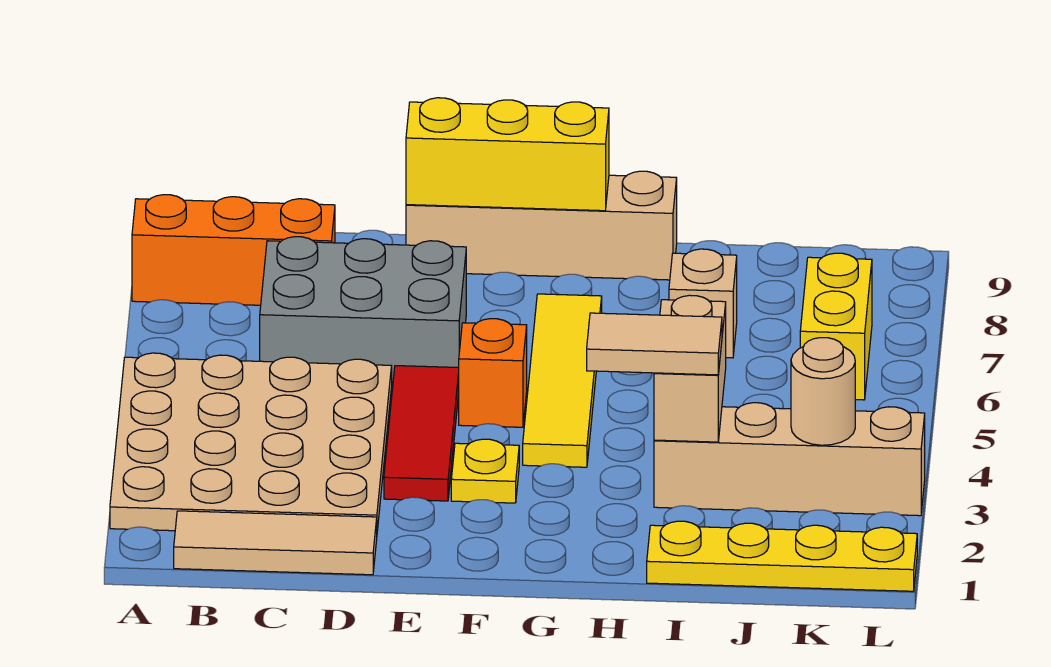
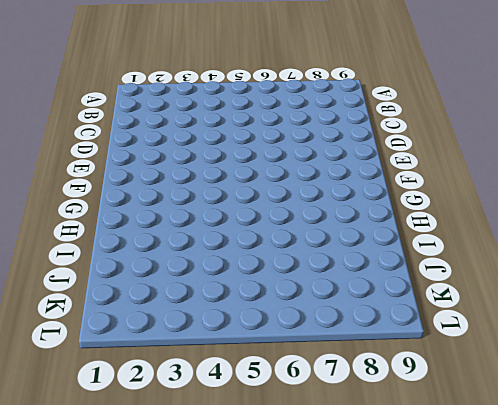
none -> tan 4x4 plate [110,353,392,531]
none -> orange 1x3 brick [132,195,335,305]
none -> tan 1x3 tile [174,511,377,575]

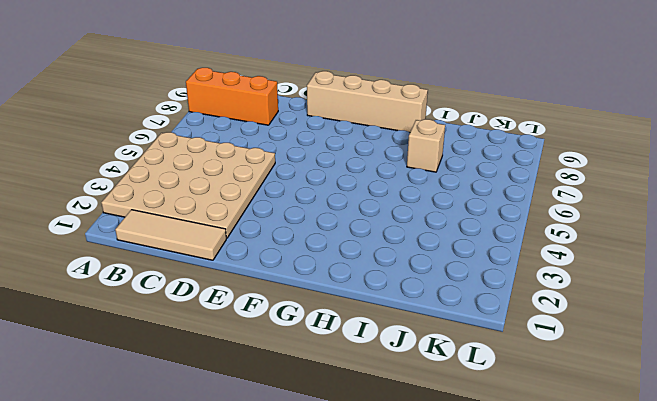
none -> grey 2x3 brick [260,237,466,385]
none -> red 1x3 tile [384,366,459,501]
none -> yellow 1x1 plate [451,439,519,503]

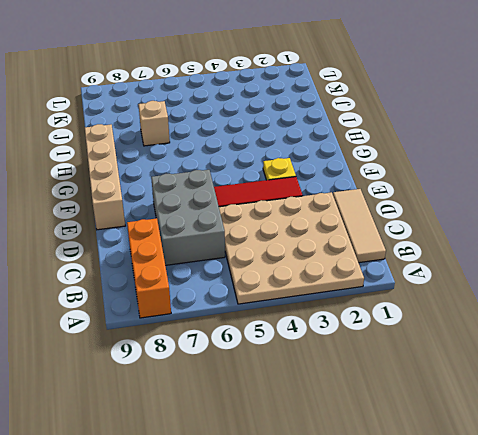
none -> orange 1x1 brick [459,319,527,427]
none -> yellow 1x4 tile [523,294,602,467]
none -> yellow 1x4 plate [647,521,917,591]

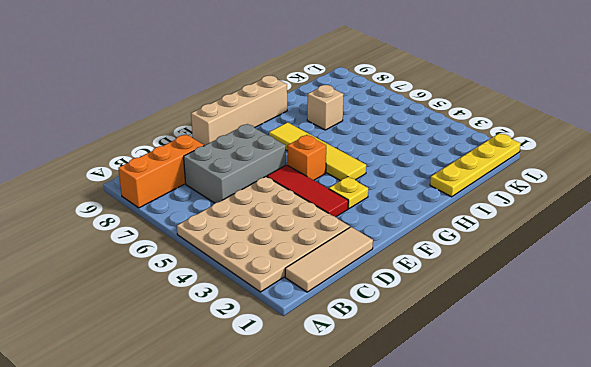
none -> tan 1x4 brick [654,403,925,516]
none -> yellow 1x2 brick [800,253,872,400]
none -> yellow 1x3 brick [406,98,609,211]

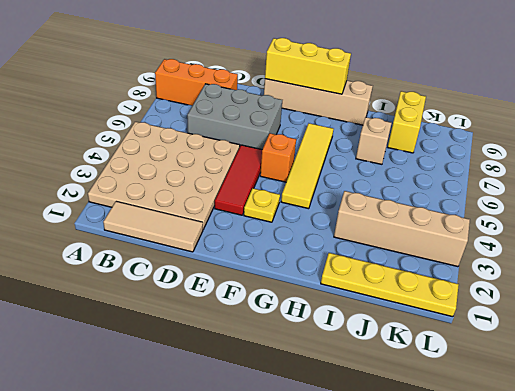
yellow 1x2 brick [388,91,426,153] -> yellow 1x2 brick moved to [800,253,872,400]
none -> tan 1x2 brick [654,295,726,442]
none -> tan 1x1 round brick [791,338,855,445]
none -> tan 1x2 tile [587,313,722,375]

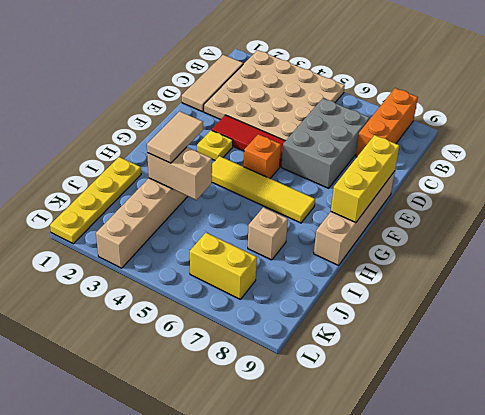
none -> tan 1x1 round brick [791,338,855,445]

